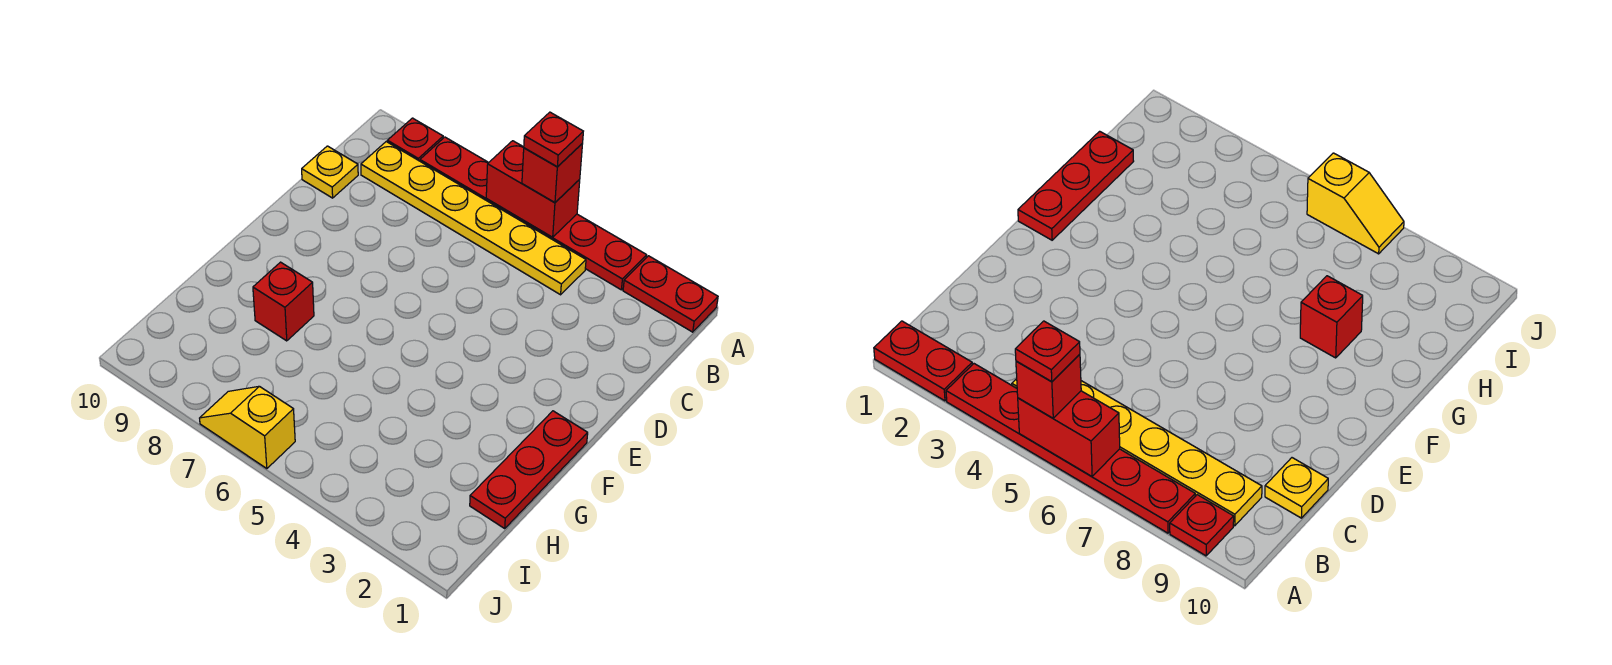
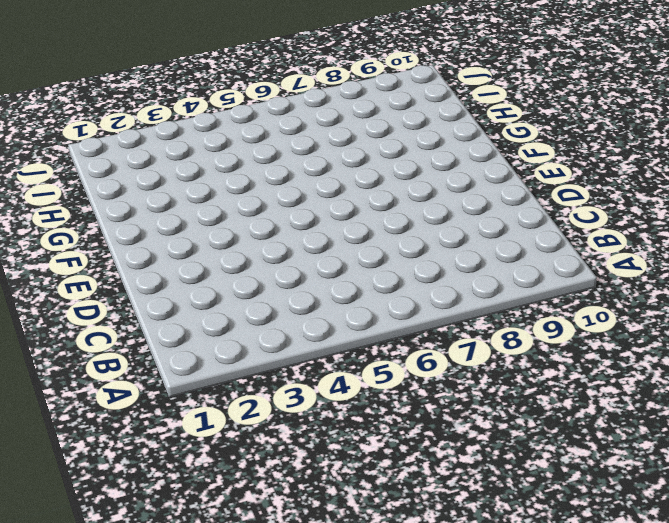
none -> red 1x2 plate [623,256,718,332]
none -> red 1x6 plate [420,137,647,290]

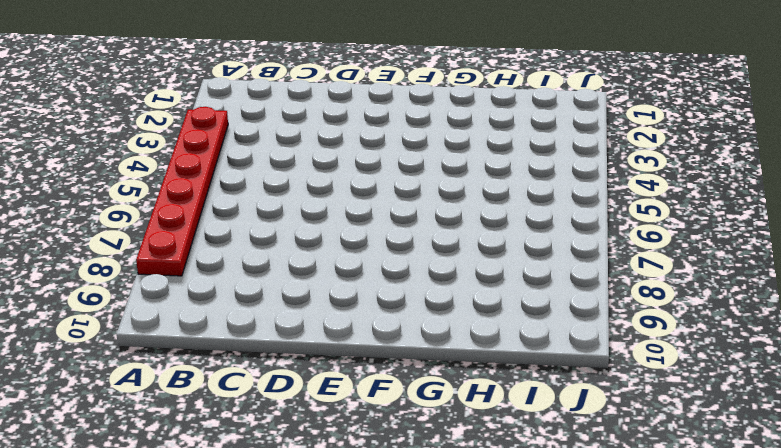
none -> red 1x2 plate [623,256,718,332]
none -> red 1x1 plate [387,118,443,161]

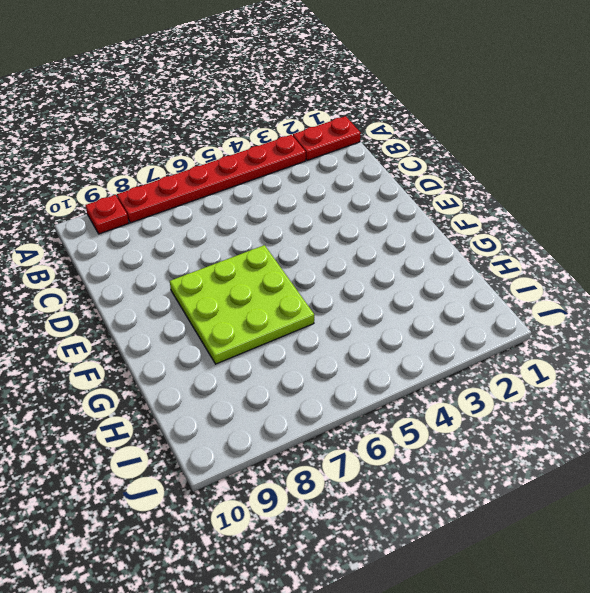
lime 3x3 plate [170,245,314,364] -> red 1x1 brick [253,262,314,341]
none -> yellow 1x6 plate [361,142,586,295]
none -> yellow 1x1 plate [302,146,358,198]

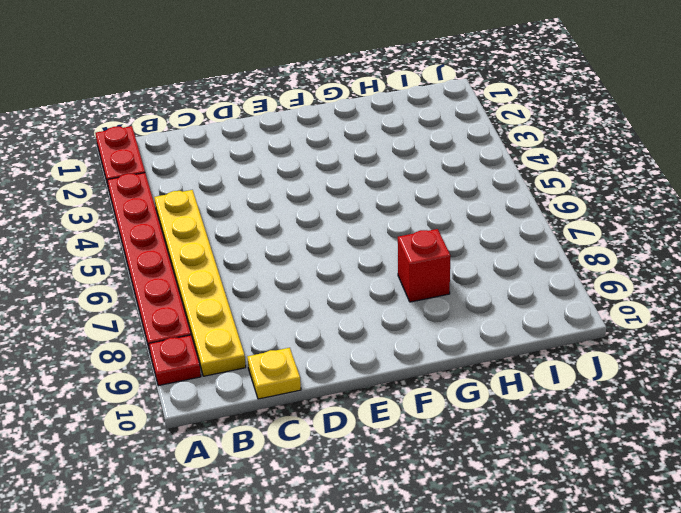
none -> red 1x3 plate [470,411,588,528]
none -> yellow 1x2 slope [200,386,295,469]

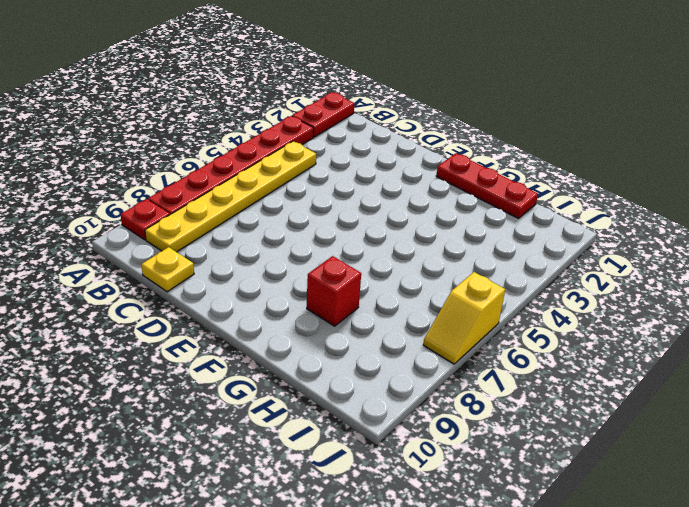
none -> red 1x2 brick [486,141,580,237]
none -> red 1x1 brick [522,144,582,202]

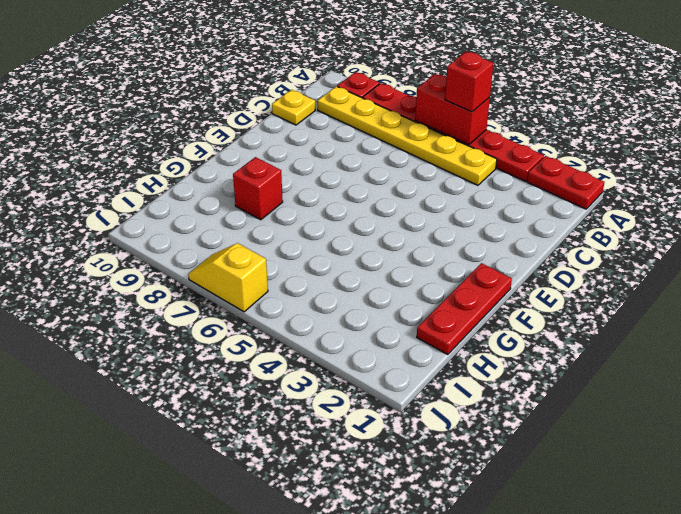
none -> red 1x1 plate [524,112,583,167]

